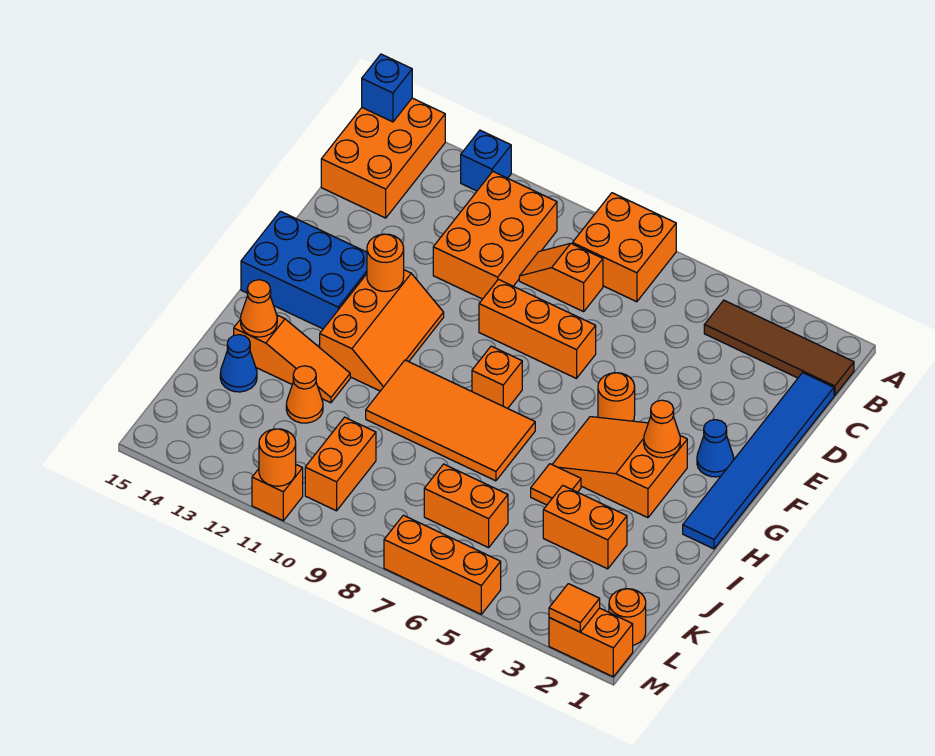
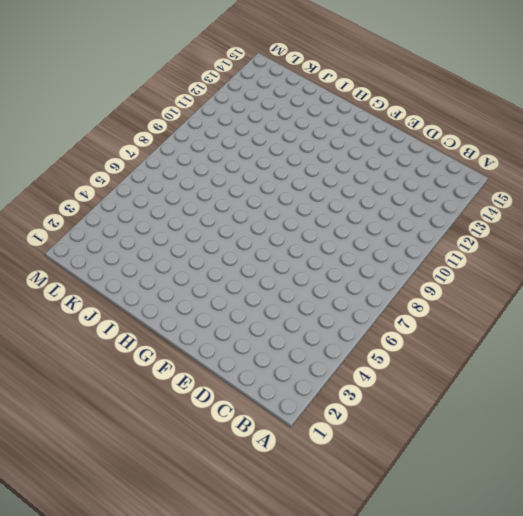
none -> orange 2x2 brick [573,193,676,302]
none -> blue 1x1 brick [461,130,511,191]
none -> orange 2x3 brick [321,98,445,218]
none -> brown 1x4 tile [704,300,854,395]

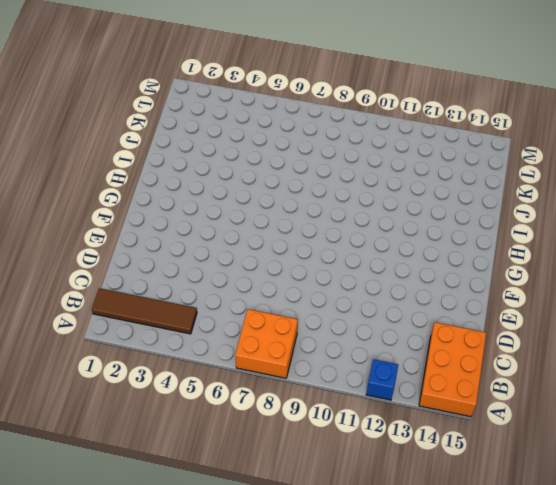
none -> orange 2x3 brick [433,172,557,299]
none -> blue 1x6 tile [683,373,834,549]
none -> orange 1x2 slope [519,243,603,312]
none -> orange 1x3 brick [479,279,596,379]

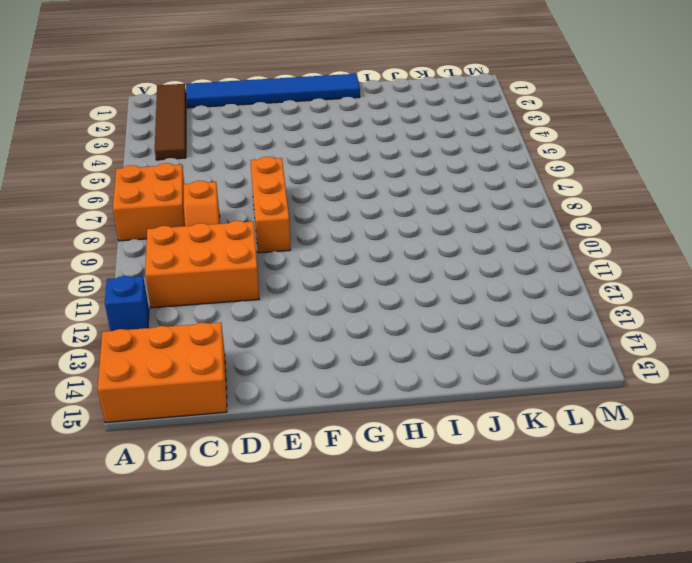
none -> blue 1x1 cone [697,420,734,477]
none -> orange 1x1 round brick [598,373,635,421]
none -> orange 2x3 slope [320,270,444,391]
none -> blue 2x3 brick [241,211,367,329]

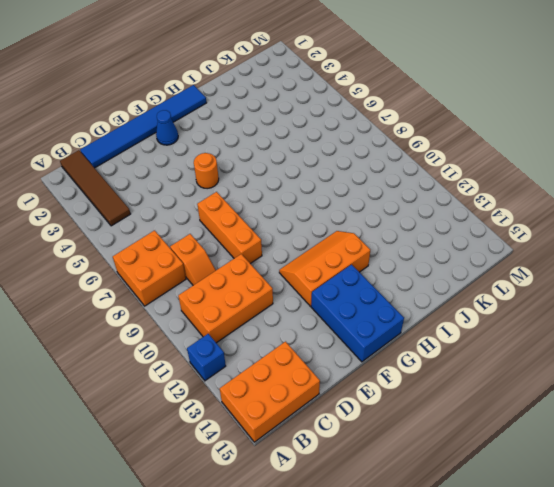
none -> orange 2x3 slope [552,417,687,518]
none -> orange 1x1 brick [472,346,522,408]
none -> orange 2x4 tile [366,360,535,481]
none -> orange 1x1 tile [531,464,581,505]

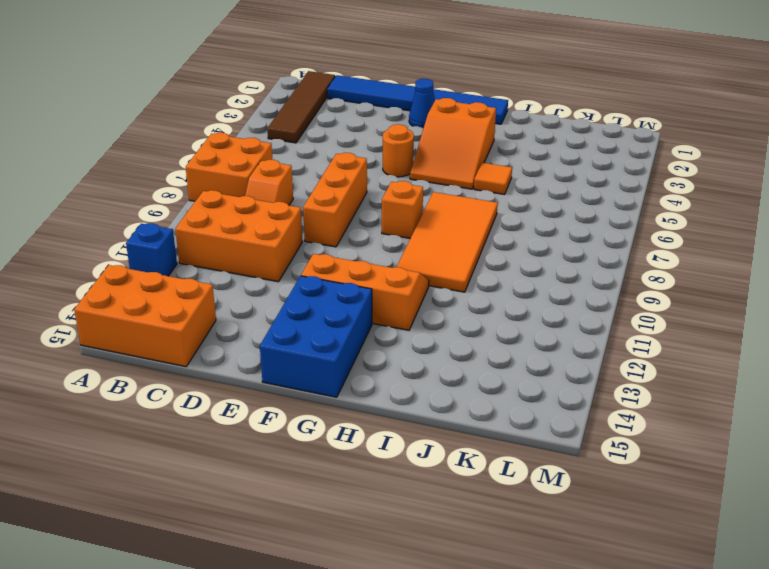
none -> orange 1x3 slope [234,315,350,403]
none -> orange 1x2 brick [543,485,627,569]
none -> orange 1x1 cone [286,366,323,423]
none -> blue 1x1 cone [220,335,257,392]

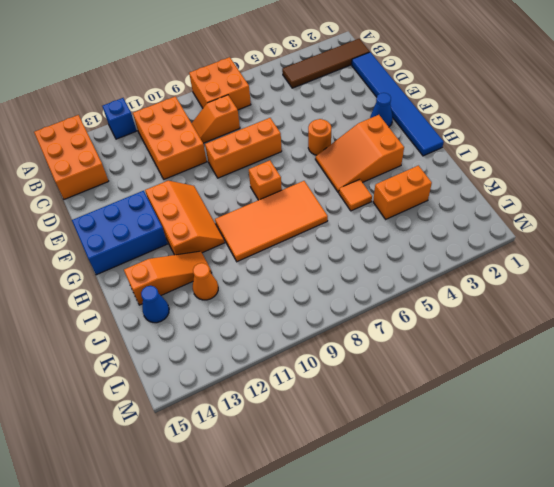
none -> orange 1x2 brick [424,464,508,548]
none -> orange 1x2 brick [305,417,376,511]
none -> orange 1x1 round brick [609,589,646,645]
none -> orange 1x2 brick [549,608,633,677]

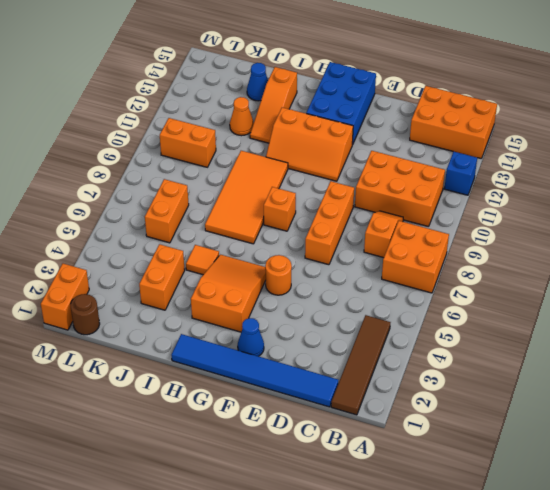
brown 1x1 round brick [70,294,100,335] -> orange 1x1 round brick [609,589,646,645]
none -> orange 1x3 brick [384,515,501,614]
none -> orange 1x1 brick [252,465,303,521]
none -> blue 1x1 brick [362,54,412,122]
none -> orange 1x1 round brick [367,234,404,292]

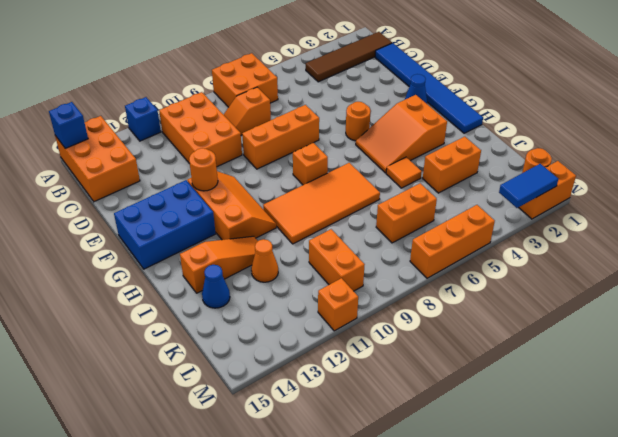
blue 1x2 tile [499,164,558,208] -> orange 1x1 tile [549,584,600,632]
none -> orange 1x1 cone [644,400,680,458]
none -> orange 1x1 cone [241,280,277,337]
none -> orange 1x1 round brick [259,429,296,486]

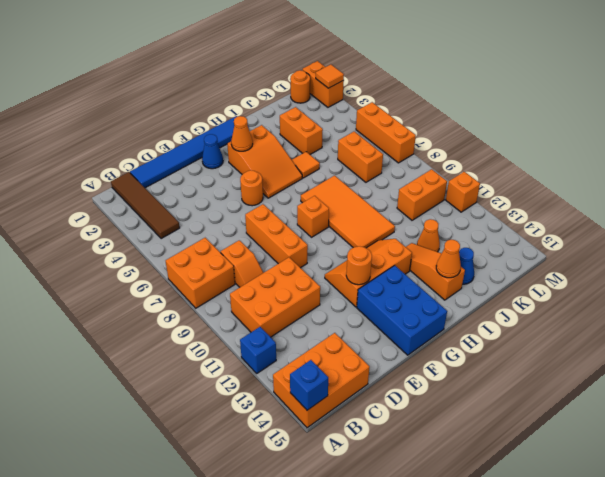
none -> orange 1x1 round brick [259,429,296,486]

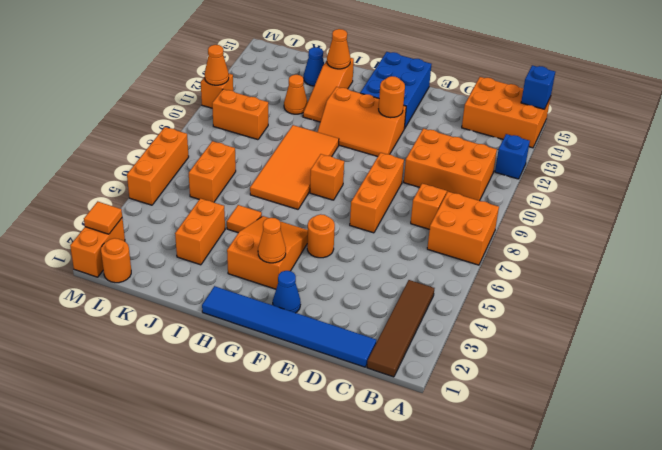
orange 1x1 cone [205,45,229,85] -> orange 1x1 round brick [259,429,296,486]

